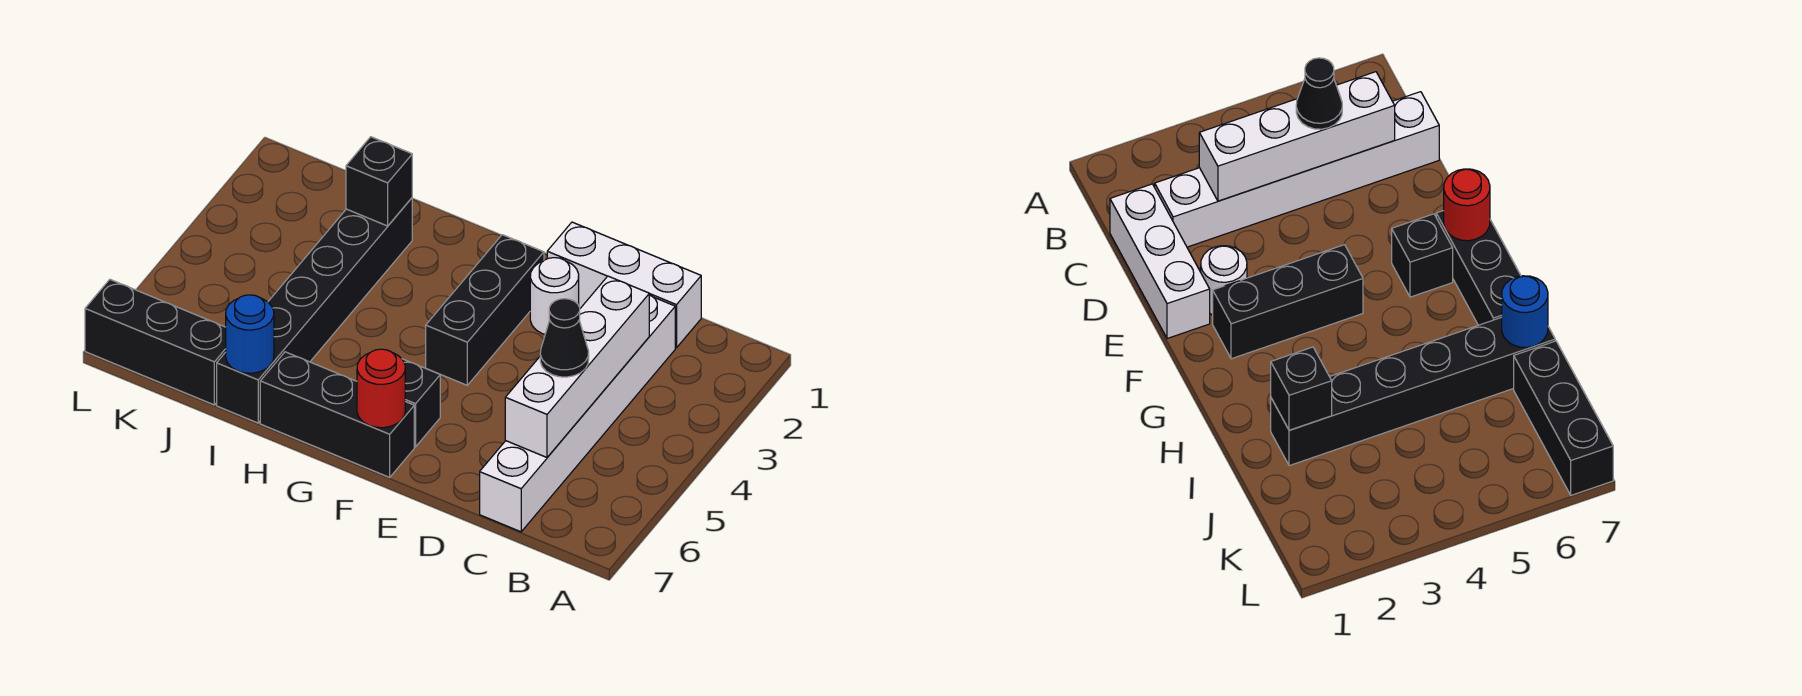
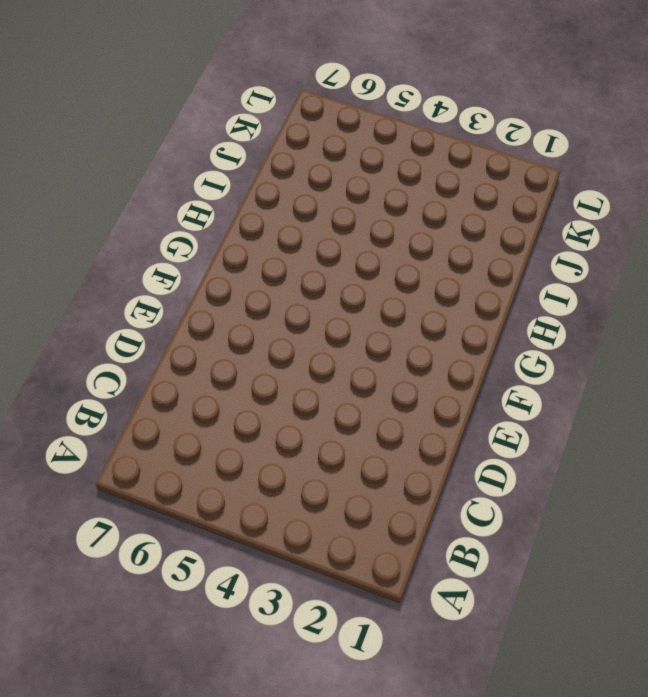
none -> white 1x3 brick [547,222,701,348]
none -> white 1x6 brick [480,295,675,532]
none -> white 1x1 round brick [530,258,579,334]

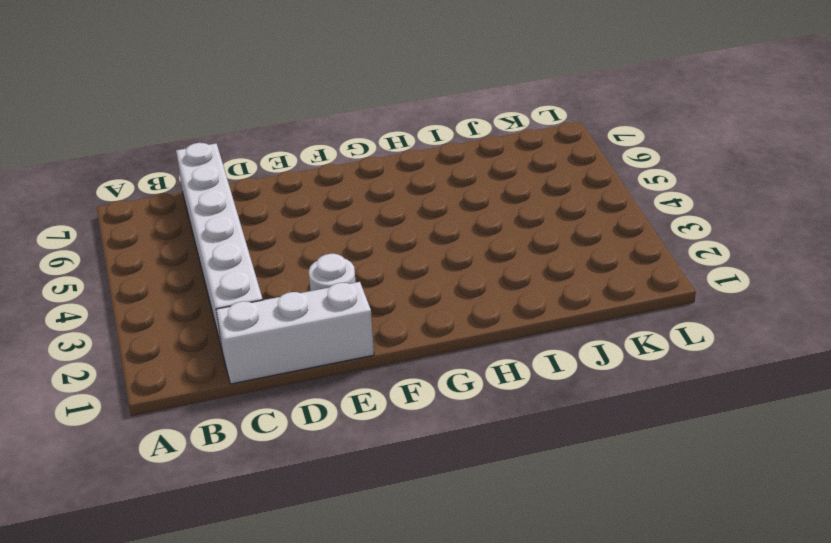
none -> black 1x3 brick [426,235,544,385]
none -> black 1x1 brick [402,359,440,447]
none -> black 1x3 brick [260,352,414,477]

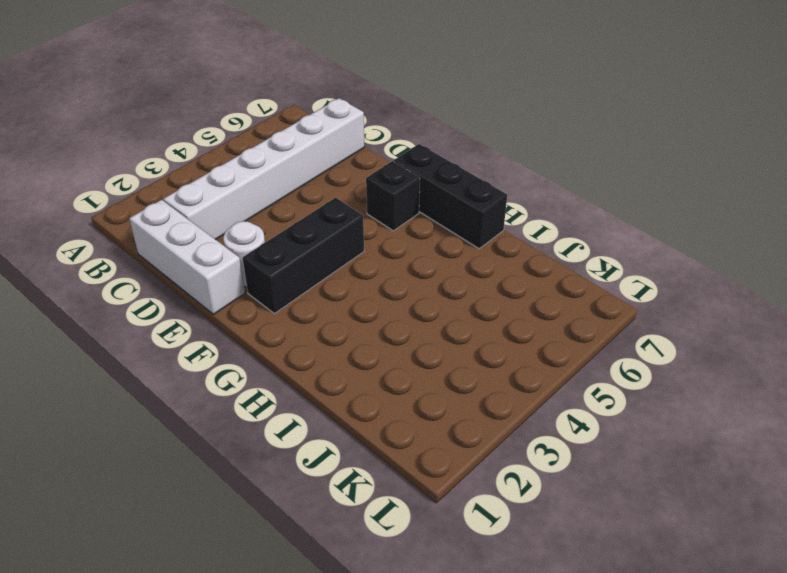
none -> black 1x6 brick [217,198,412,423]
none -> black 1x3 brick [85,280,226,405]
none -> white 1x4 brick [505,276,649,457]

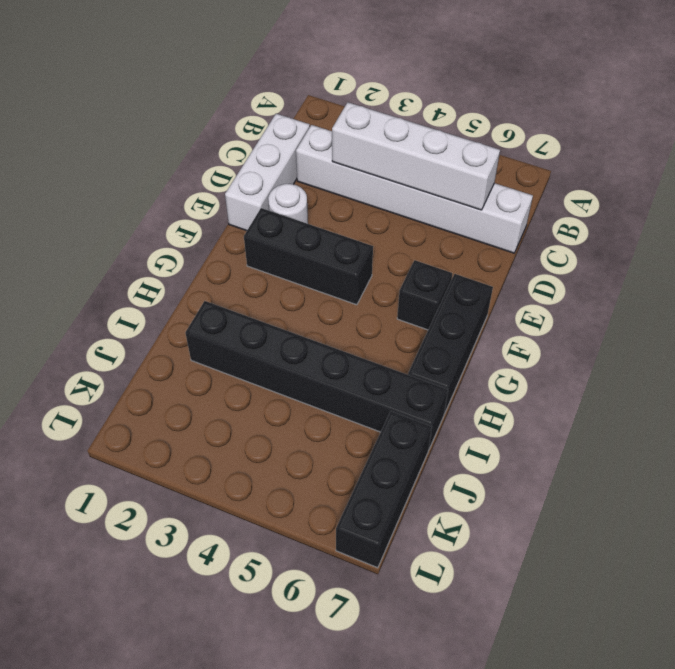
none -> red 1x1 round brick [357,349,405,428]
none -> black 1x1 brick [346,137,412,226]
none -> blue 1x1 round brick [226,295,274,373]

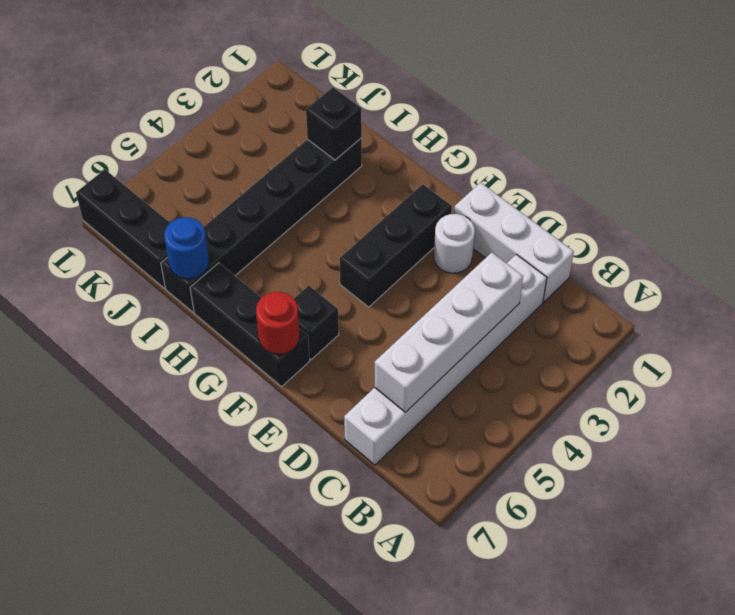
none -> black 1x1 cone [540,299,589,377]

